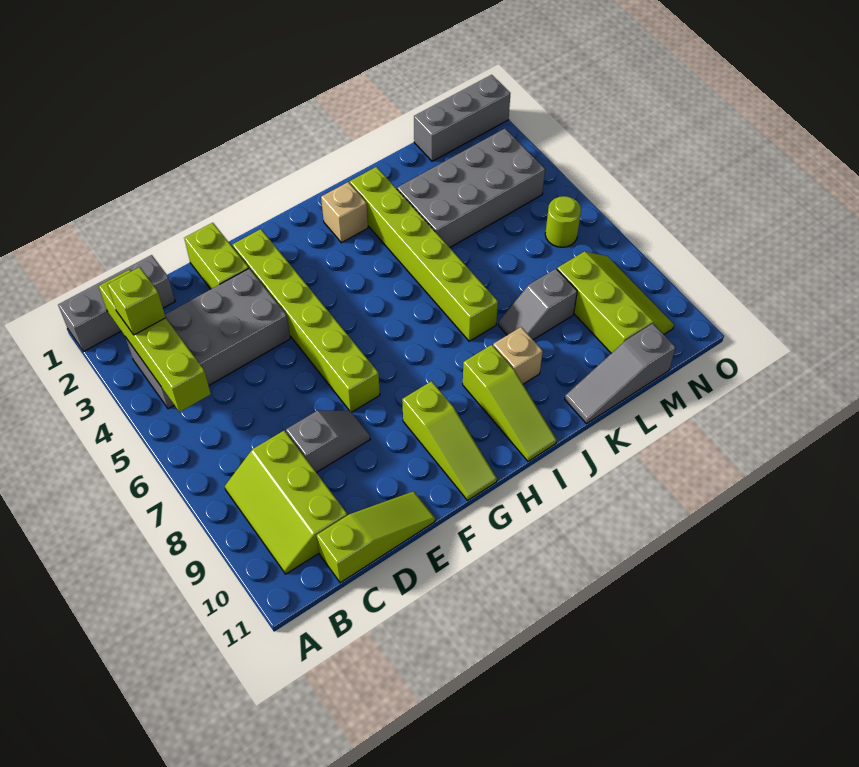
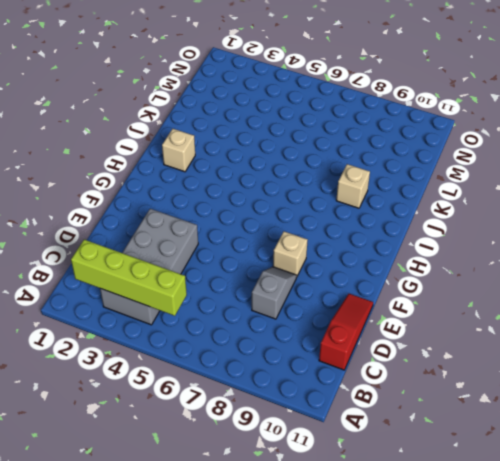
red 1x3 slope [319,294,373,370] -> lime 1x3 slope [317,491,435,583]
tan 1x1 brick [273,231,308,277] -> none
none -> grey 1x3 brick [58,255,175,351]
none -> lime 2x3 slope [225,430,347,574]
none -> lime 1x2 brick [184,223,249,289]

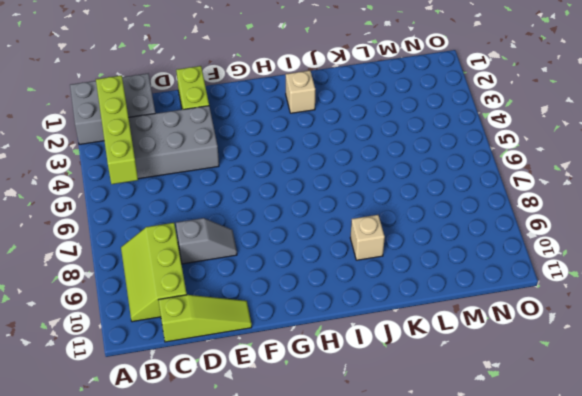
grey 2x3 brick [70,74,155,145] -> grey 1x3 brick [58,255,175,351]
none -> lime 1x6 brick [233,229,380,412]
none -> lime 1x3 slope [402,381,497,500]
none -> lime 1x3 slope [463,345,557,461]

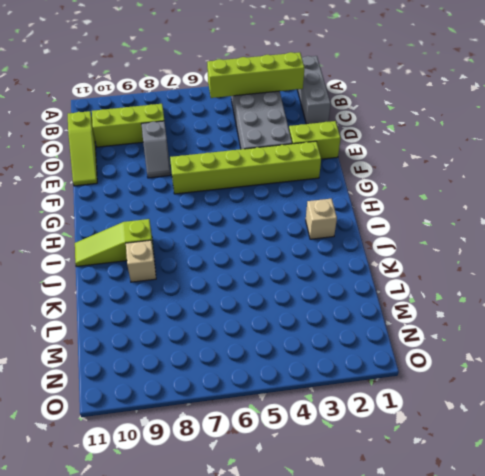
none -> lime 1x3 slope [402,381,497,500]
none -> lime 1x6 brick [350,167,498,341]
none -> grey 2x4 brick [397,129,545,247]

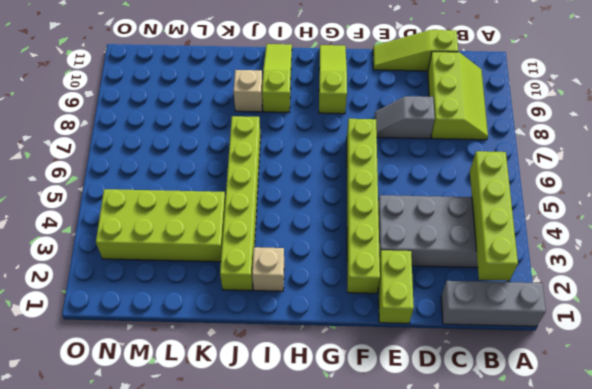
lime 2x4 brick [96,189,226,262] -> grey 2x4 brick [397,129,545,247]
none -> grey 1x2 slope [499,269,577,340]
none -> grey 1x3 slope [565,324,676,424]
none -> grey 1x3 brick [414,75,510,161]

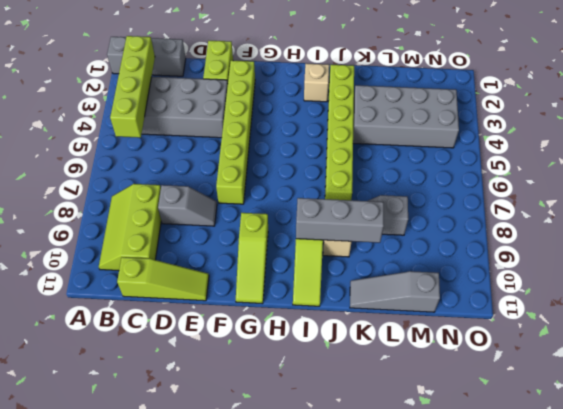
grey 1x3 brick [296,198,384,243] -> grey 1x3 brick moved to [414,75,510,161]
none -> lime 2x3 slope [557,252,674,353]
none -> lime 1x1 round brick [545,196,581,247]
none -> lime 1x1 brick [107,267,166,335]

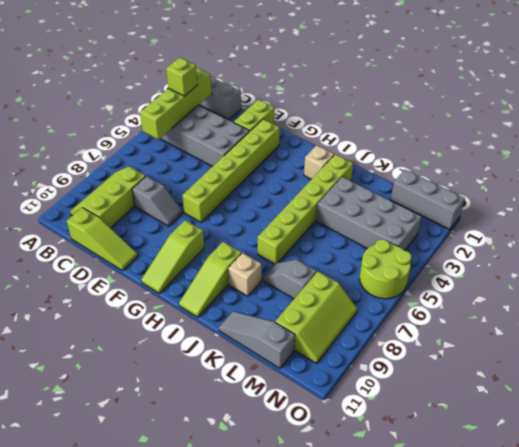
lime 2x2 round brick [360,239,412,299] -> lime 1x1 round brick [545,196,581,247]

